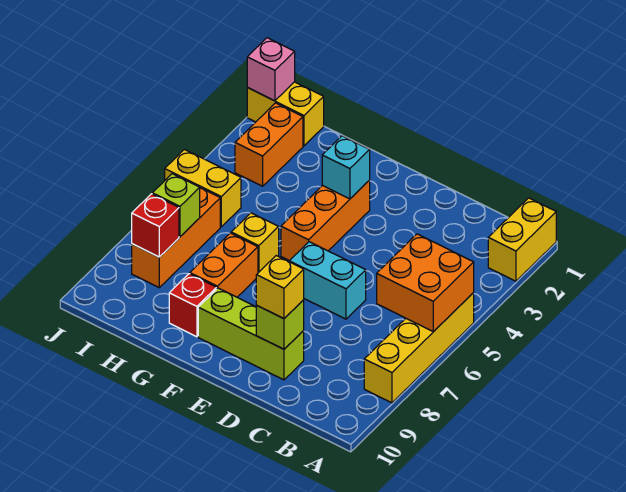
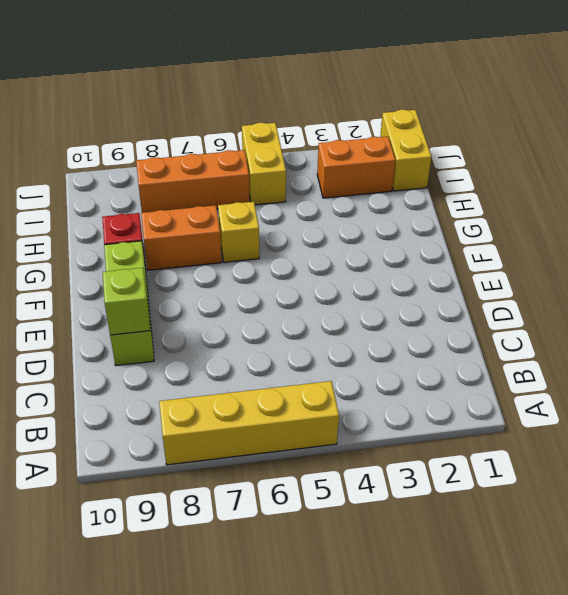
none -> yellow 1x2 brick [488,198,556,281]
none -> cyan 1x2 brick [289,242,366,319]
none -> orange 1x3 brick [281,180,370,261]

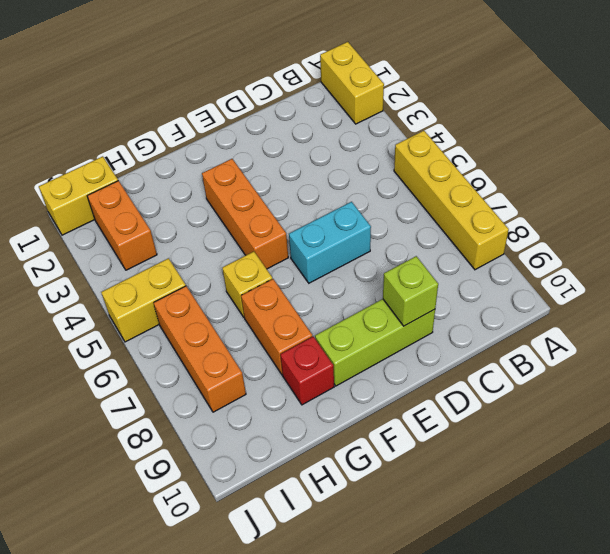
none -> orange 2x2 brick [377,234,474,332]
none -> cyan 1x1 brick [322,136,370,199]
none -> lime 1x1 brick [152,174,200,237]

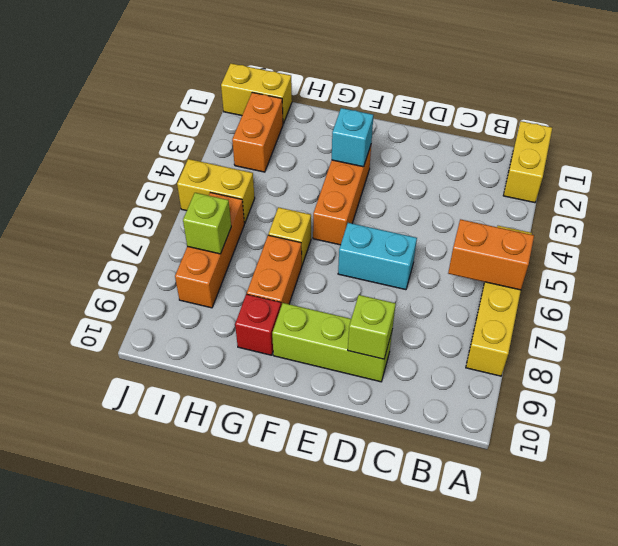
orange 1x2 brick [448,219,534,290] -> orange 2x2 brick [377,234,474,332]
none -> red 1x1 brick [132,194,179,257]
none -> pink 1x1 brick [247,38,295,101]
none -> yellow 1x1 brick [256,256,304,319]

